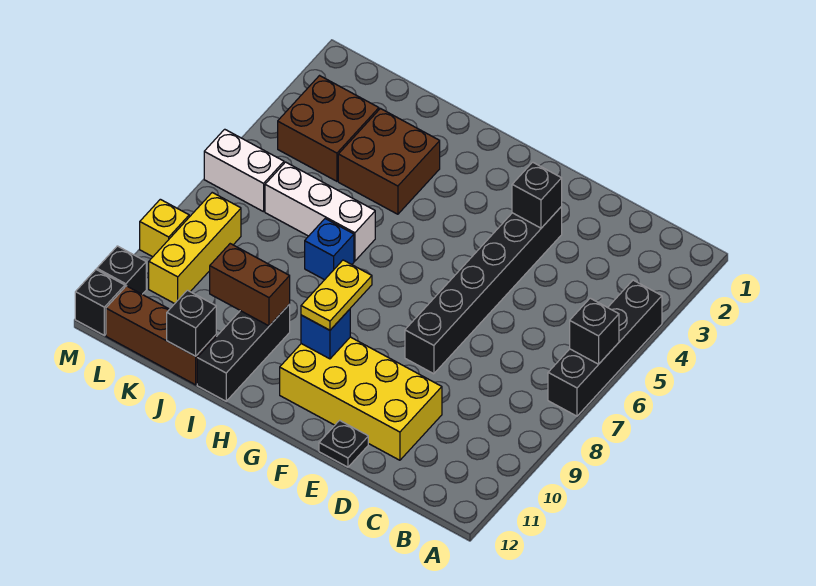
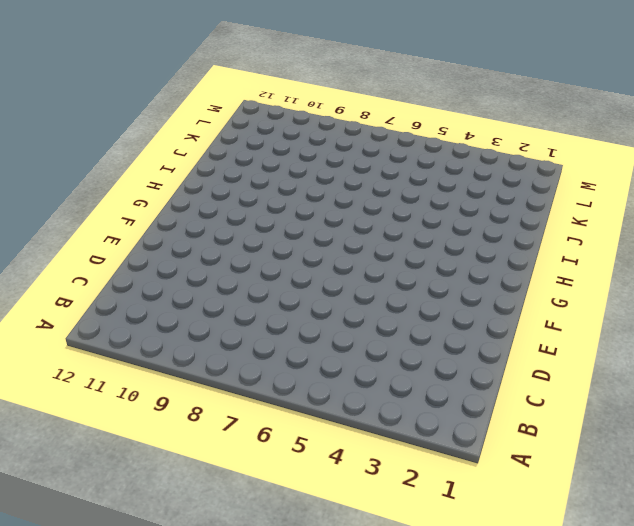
none -> black 1x4 brick [548,280,662,416]
none -> yellow 2x4 brick [280,337,442,460]
none -> black 1x6 brick [405,207,562,374]

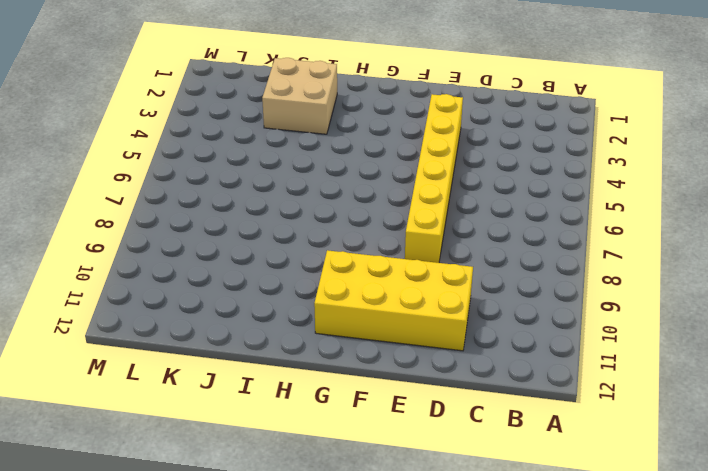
yellow 1x6 brick [405,94,463,263] -> black 1x6 brick [405,207,562,374]
tan 2x2 brick [262,58,337,134] -> brown 2x2 brick [338,109,440,214]
none -> black 1x4 brick [548,280,662,416]
none -> black 1x1 plate [319,420,368,467]
none -> white 1x3 brick [265,162,375,261]

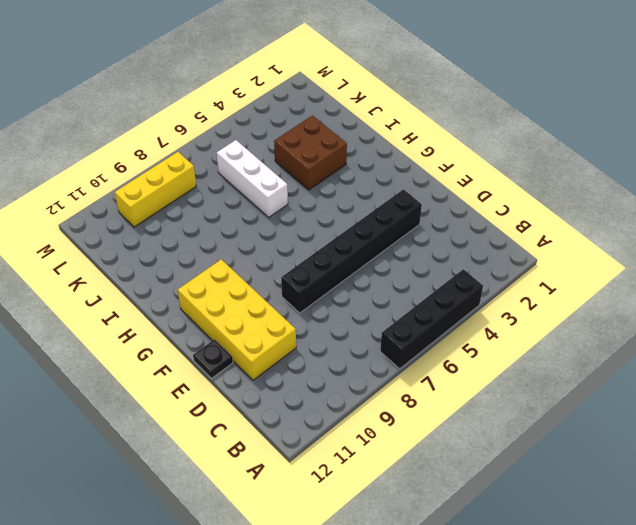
none -> blue 1x1 brick [305,219,354,280]
none -> black 1x3 brick [197,304,290,401]
none -> brown 1x3 brick [106,286,216,385]

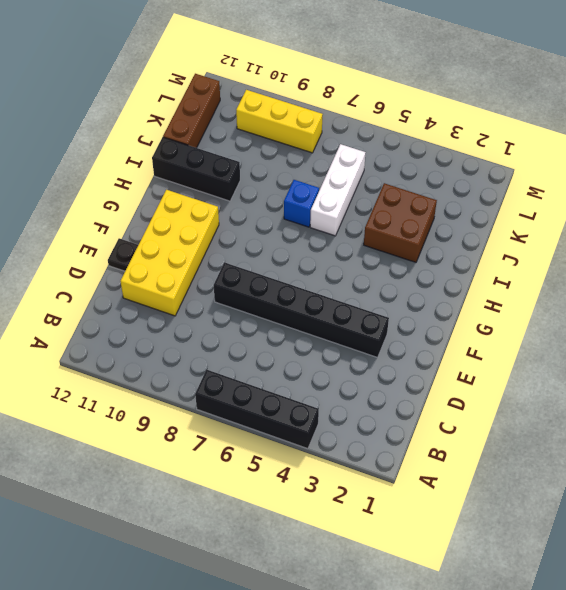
none -> brown 2x2 brick [278,76,379,181]
none -> white 1x2 brick [204,129,284,212]
none -> yellow 1x1 brick [140,199,189,257]

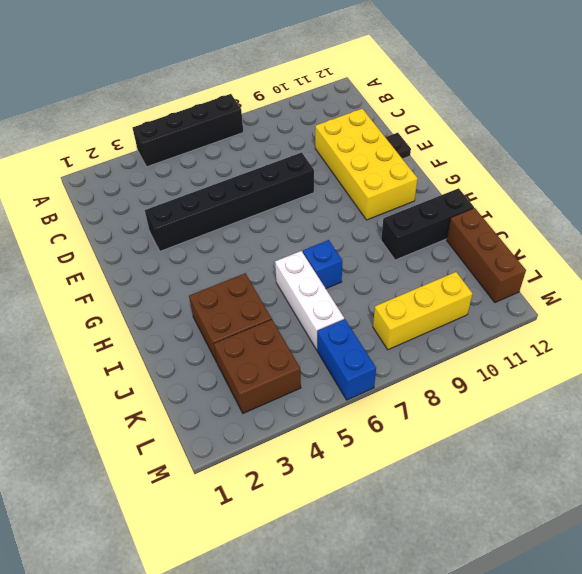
blue 1x2 brick [317,319,376,400] -> white 1x2 brick [204,129,284,212]
none -> yellow 1x1 brick [140,199,189,257]
none -> black 1x1 brick [97,246,146,294]
none -> black 1x1 brick [75,270,125,335]

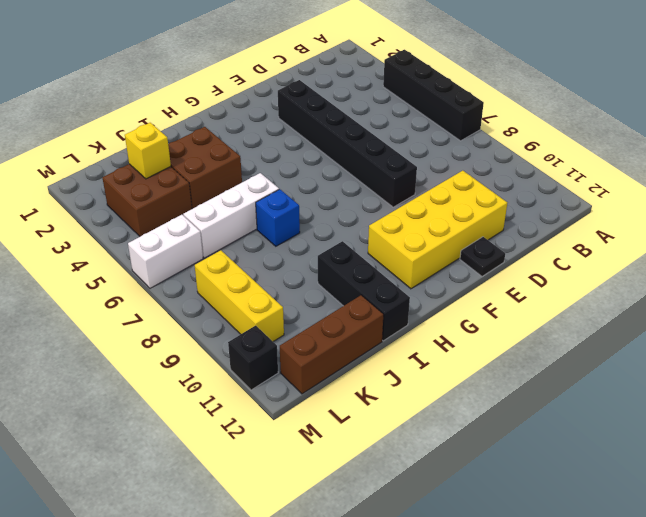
yellow 1x1 brick [125,123,171,179] -> yellow 1x1 brick moved to [140,199,189,257]
none -> black 1x1 brick [75,270,125,335]
none -> black 1x1 brick [570,298,619,364]
none -> black 1x1 brick [512,162,562,228]

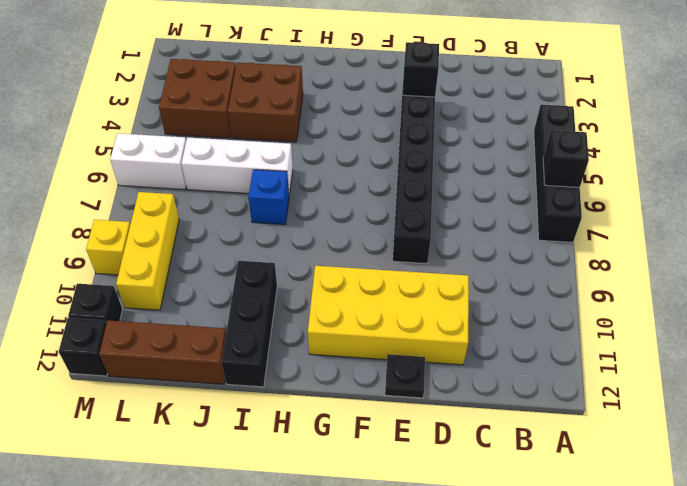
none -> blue 1x1 brick [301,309,350,359]
none -> brown 1x2 brick [210,244,290,326]
none -> black 1x1 brick [167,290,216,356]

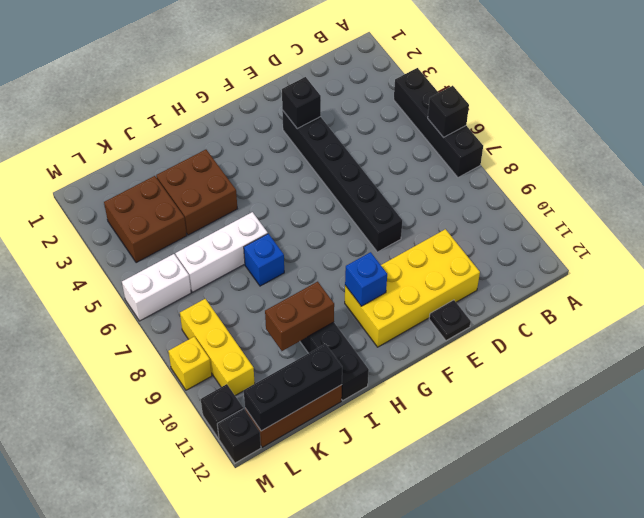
black 1x3 brick [244,344,342,431] -> black 1x1 brick [167,290,216,356]
none -> yellow 1x2 plate [301,260,372,330]

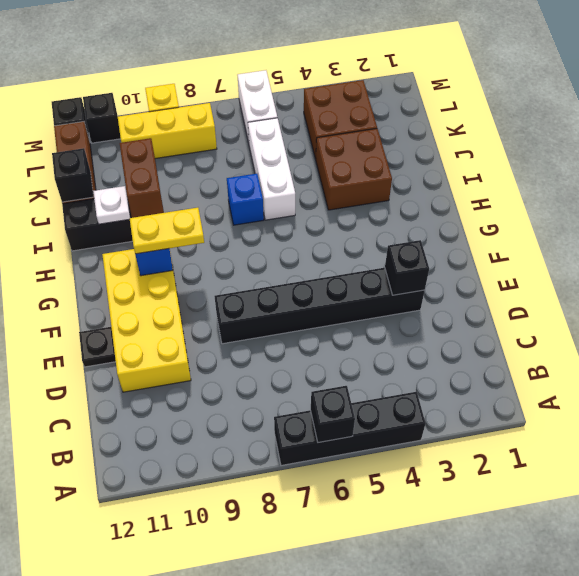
white 1x1 plate [93,186,130,224] -> none

